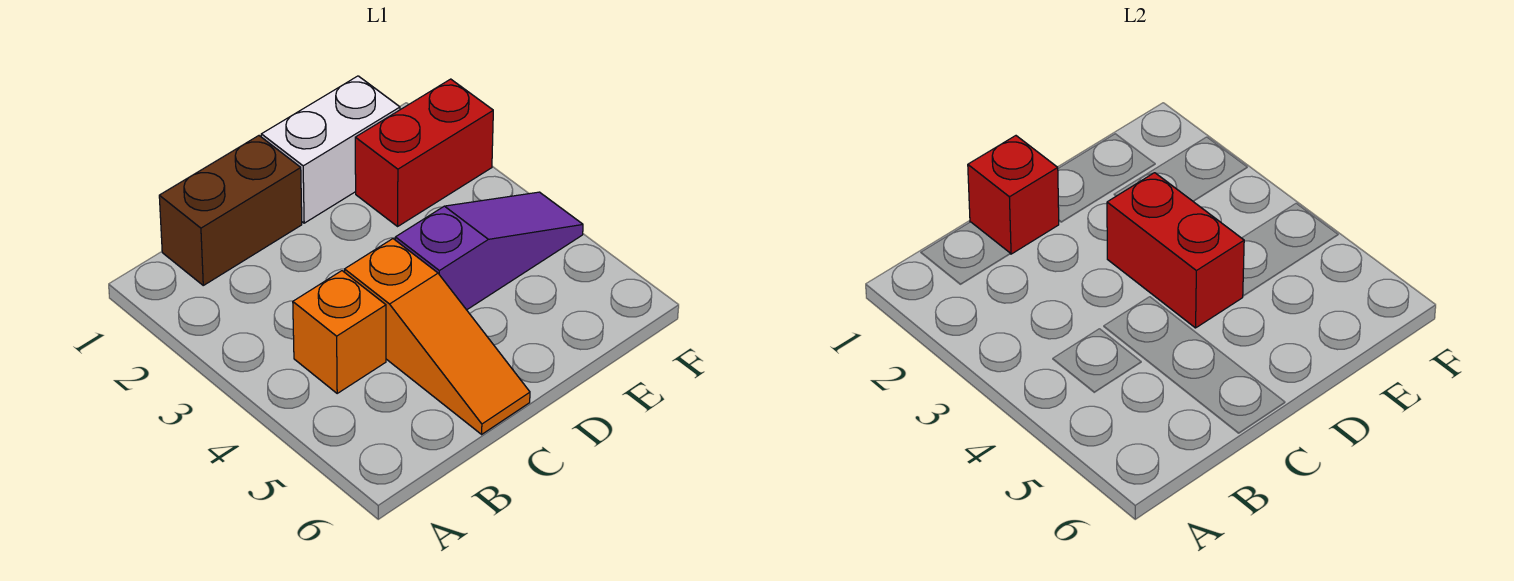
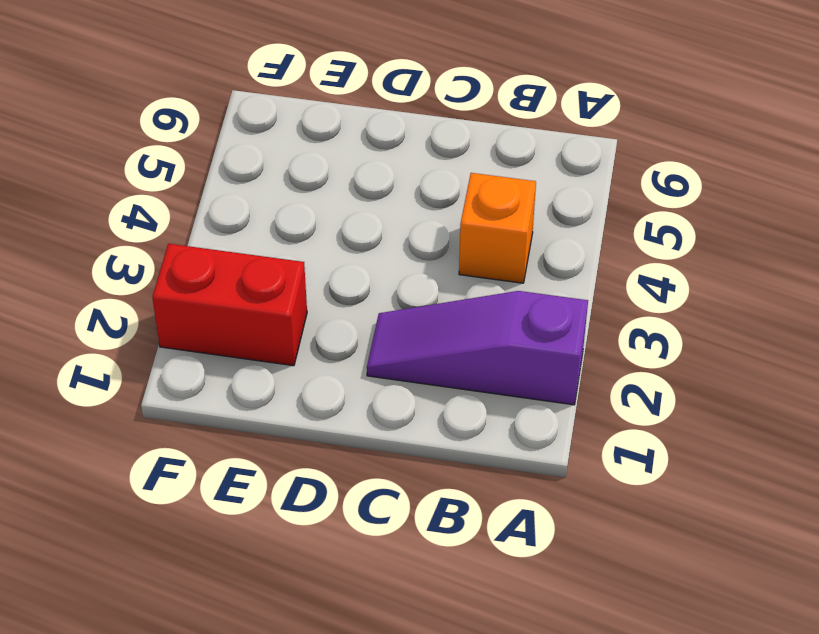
purple 1x3 slope [367,291,588,405] -> purple 1x3 slope moved to [395,192,583,310]
none -> brown 1x2 brick [159,136,302,285]
none -> orange 1x3 slope [345,239,530,434]

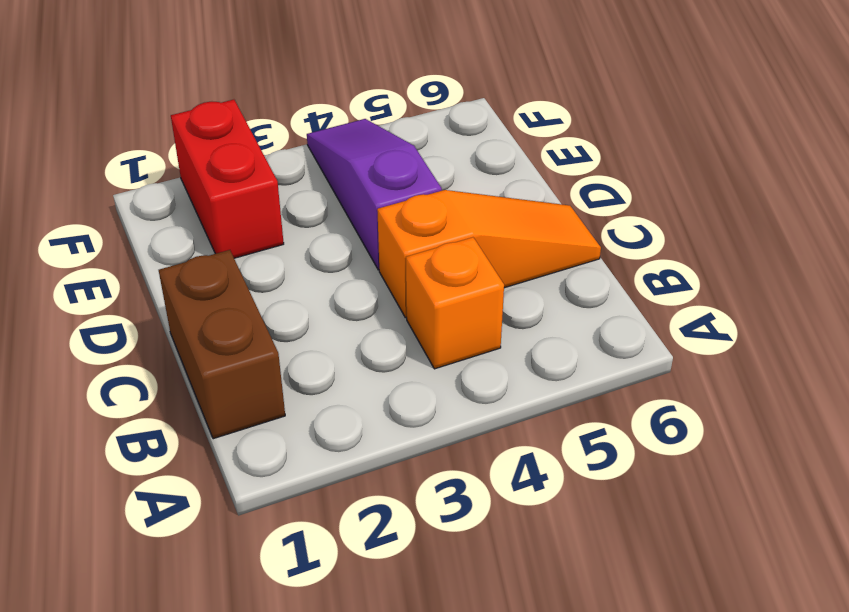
none -> white 1x2 brick [261,76,400,223]
none -> red 1x1 brick [968,136,1059,254]

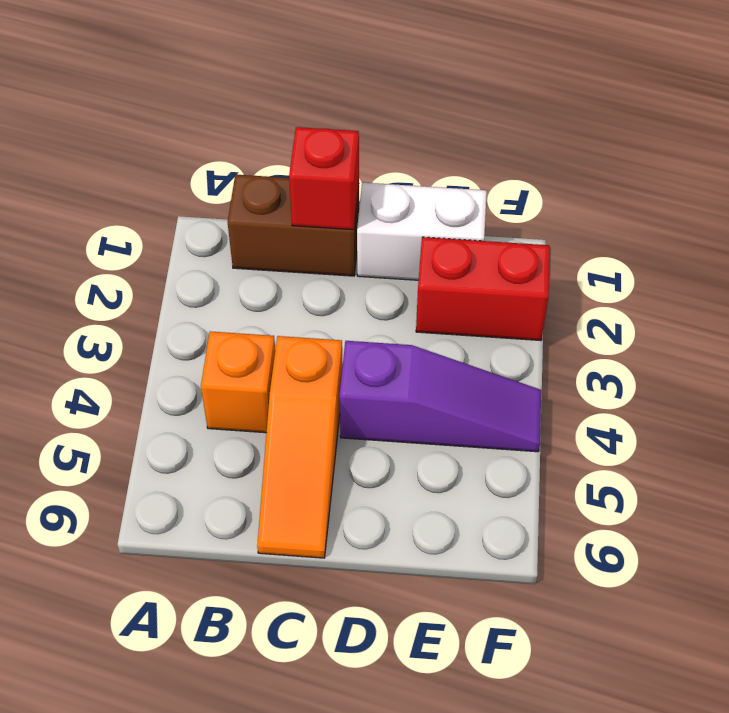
none -> red 1x2 brick [1107,173,1244,328]

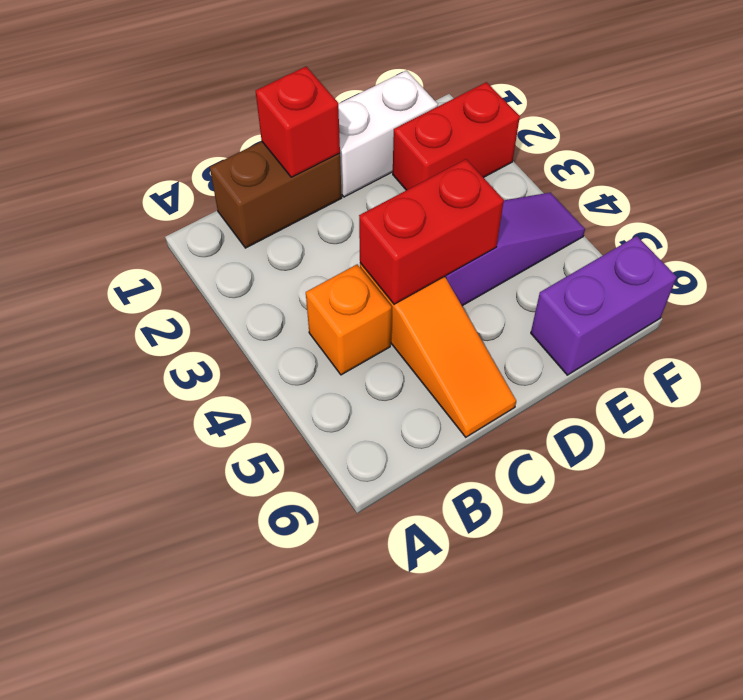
red 1x2 brick [359,159,504,304] -> red 1x2 brick turned to [1107,173,1244,328]
purple 1x2 brick [531,236,677,375] -> none

